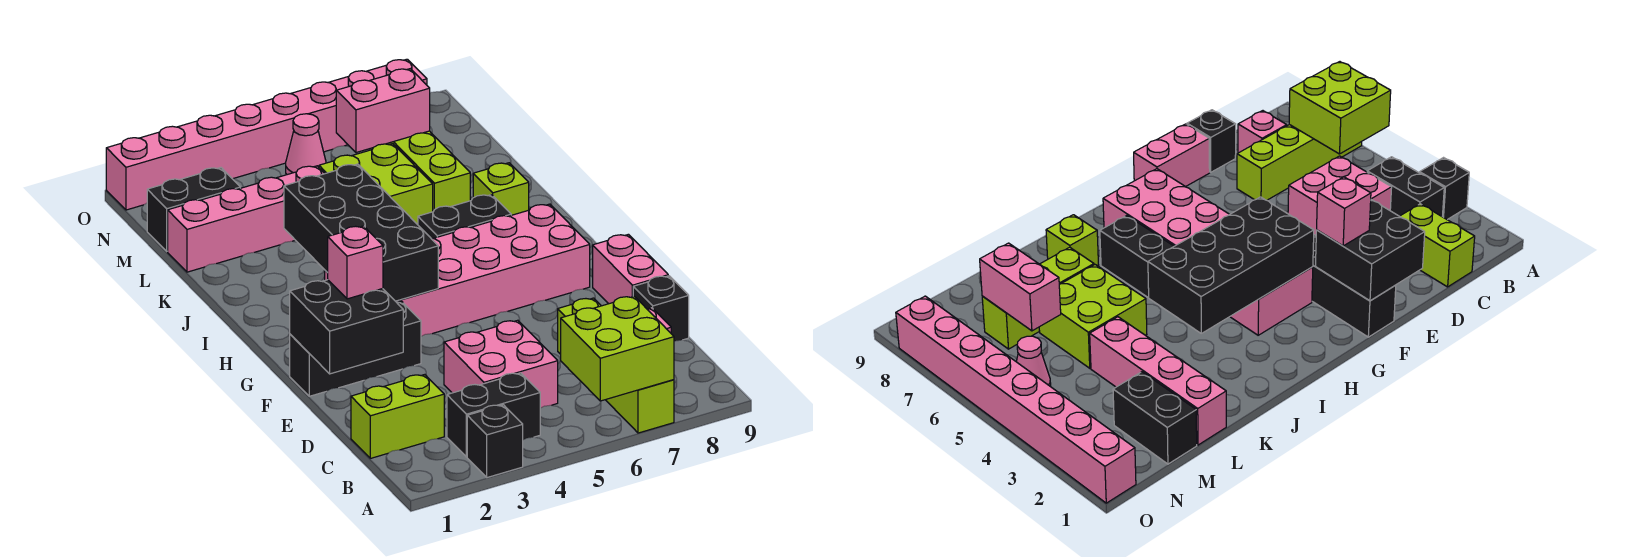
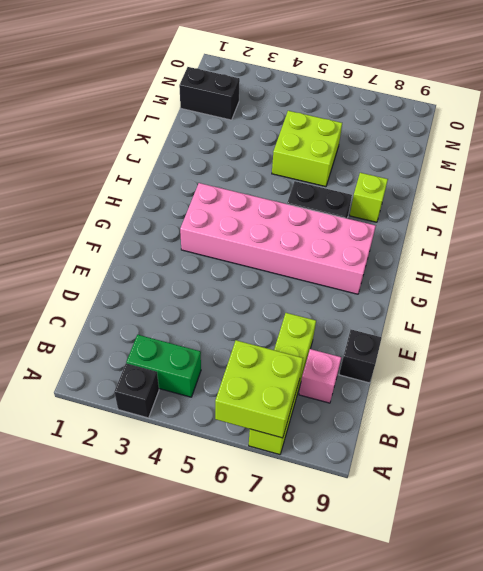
green 1x2 brick [126,335,201,397] -> black 1x2 brick [447,373,540,457]
none -> lime 1x2 brick [351,375,444,458]
none -> pink 2x2 brick [444,320,558,408]
none -> pink 1x2 brick [593,234,668,304]

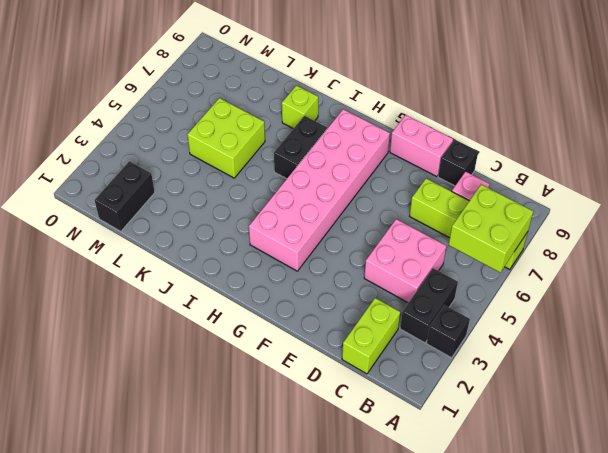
none -> black 1x3 brick [290,301,421,396]
none -> lime 1x3 brick [387,131,470,212]
none -> pink 1x4 brick [168,166,325,272]

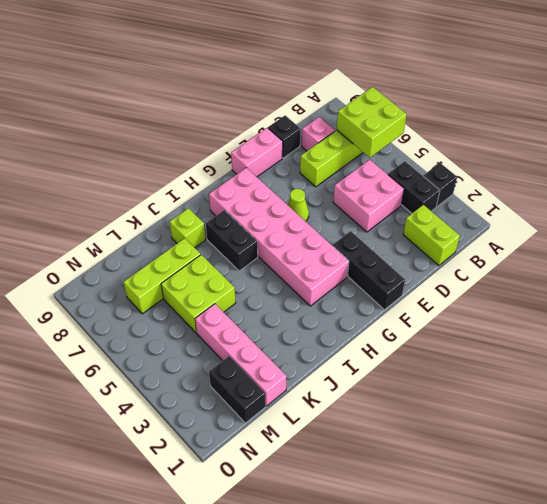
lime 1x1 cone [288,189,309,221] -> none
none -> pink 1x1 cone [286,114,326,175]
none -> pink 1x8 brick [106,59,427,210]
none -> black 2x2 brick [290,280,403,374]

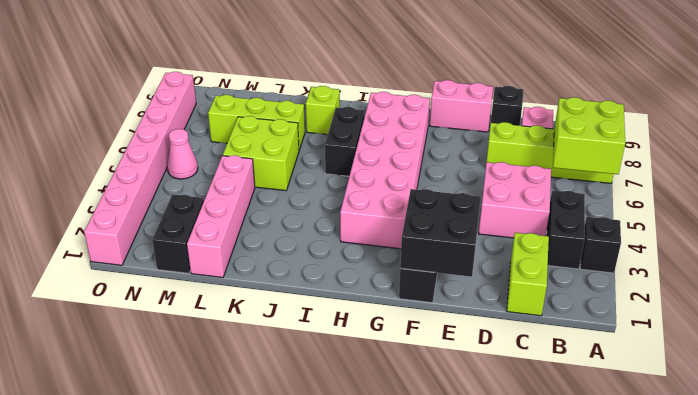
none -> black 2x4 brick [284,164,438,301]
none -> pink 1x2 brick [336,69,430,153]
none -> pink 1x1 brick [328,226,383,299]

